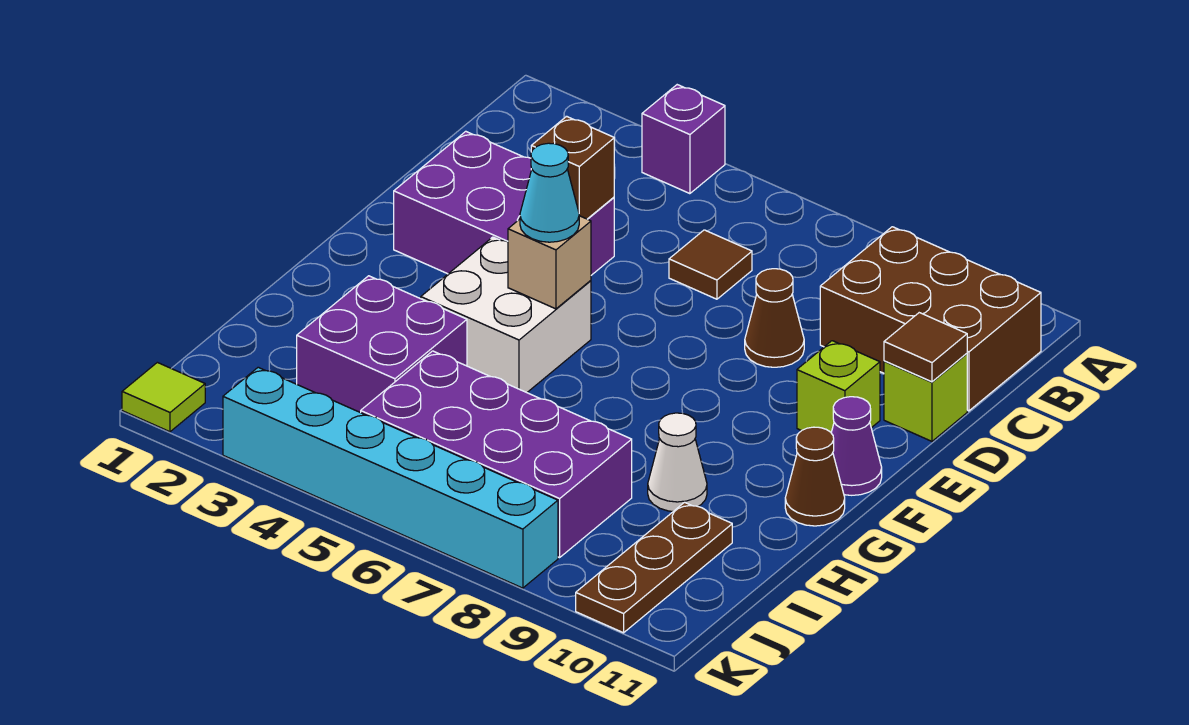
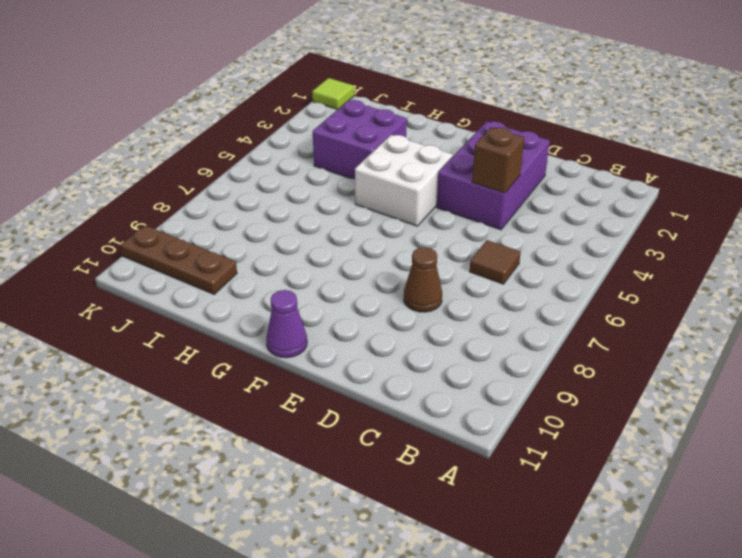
none -> purple 1x1 brick [642,85,725,194]
none -> brown 2x3 brick [820,227,1041,411]
none -> lime 1x1 brick [884,354,967,441]

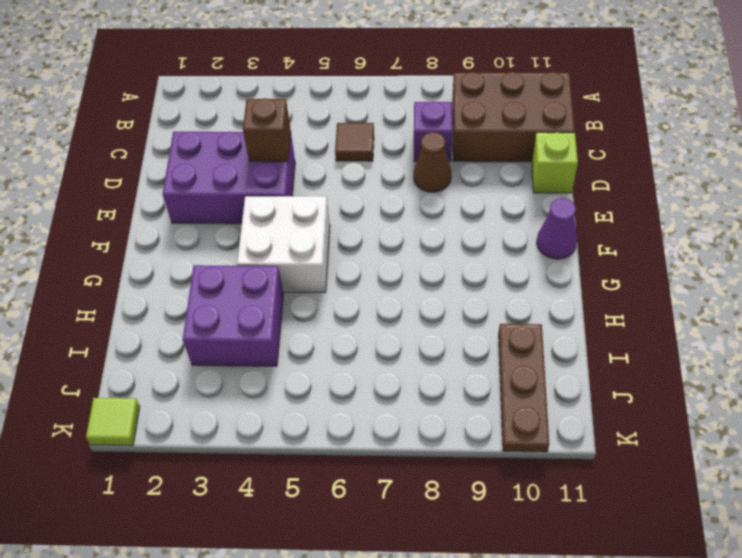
purple 1x1 brick [414,101,452,161] -> purple 1x1 brick moved to [642,85,725,194]
none -> lime 1x1 brick [797,341,880,432]
none -> brown 1x1 cone [785,427,845,526]
none -> white 1x1 cone [648,413,707,511]

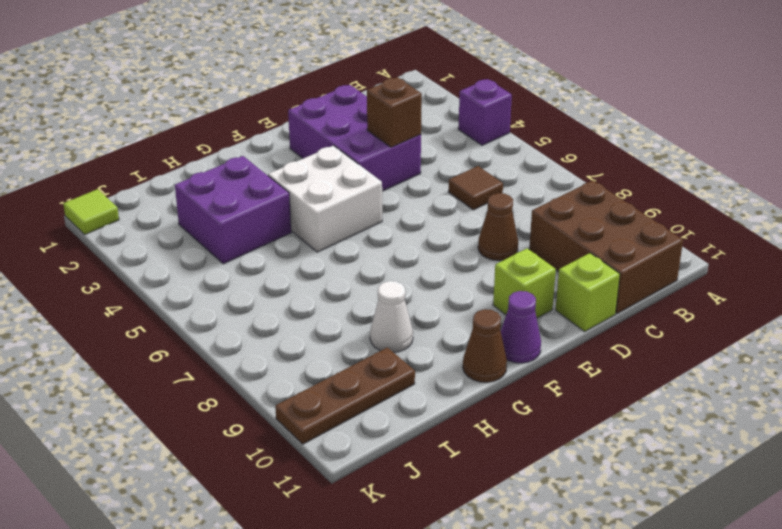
none -> purple 2x4 brick [361,351,632,558]
none -> cyan 1x6 brick [223,367,558,588]
none -> brown 1x1 tile [884,313,967,382]

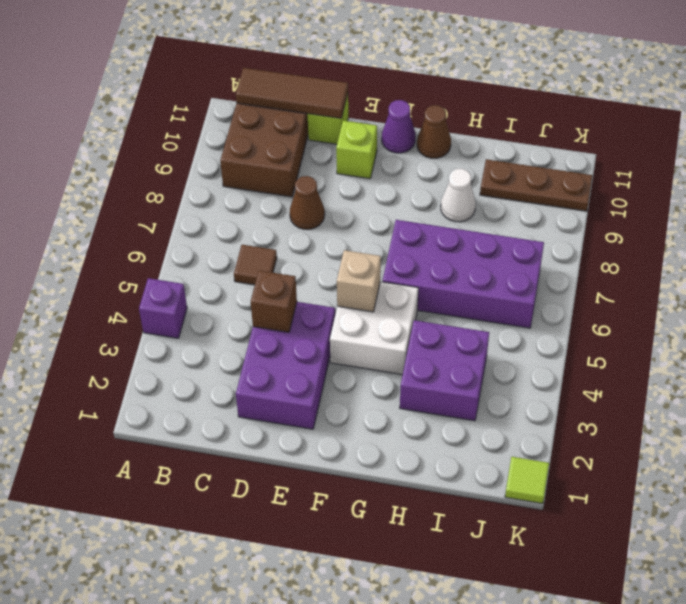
brown 1x3 tile [236,68,348,118] -> brown 1x1 tile [884,313,967,382]
purple 2x4 brick [383,220,544,328] -> purple 2x4 brick turned to [361,351,632,558]
none -> cyan 1x6 brick [223,367,558,588]
none -> cyan 1x1 cone [520,143,579,242]

